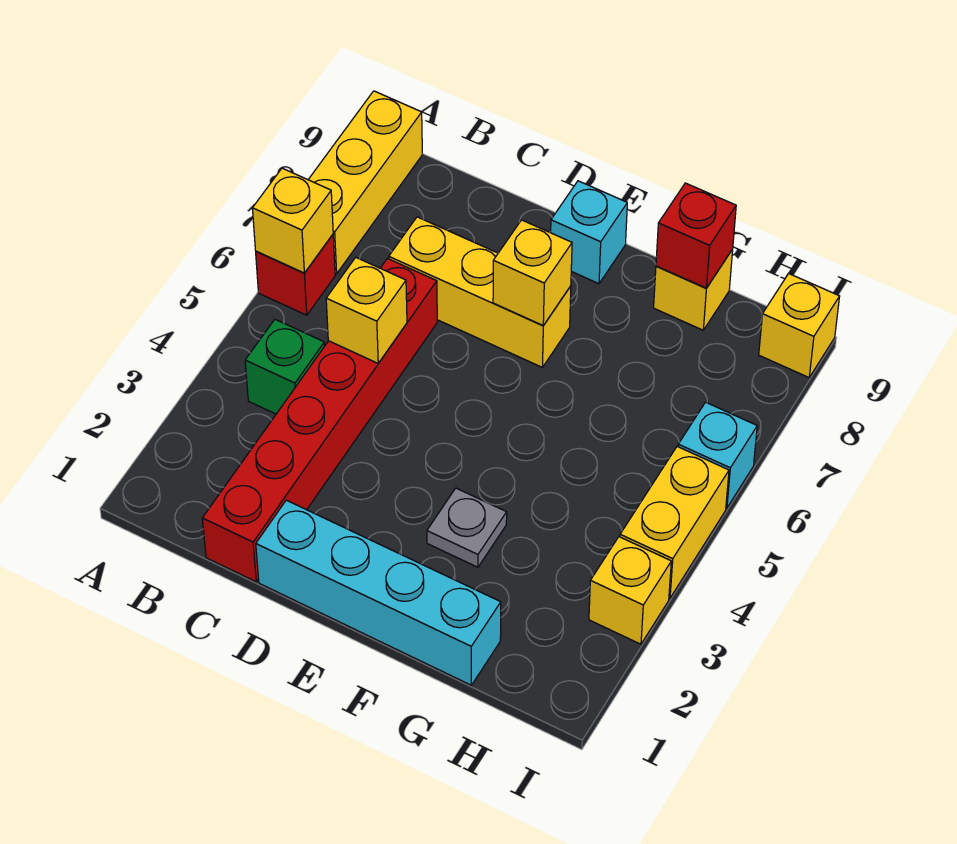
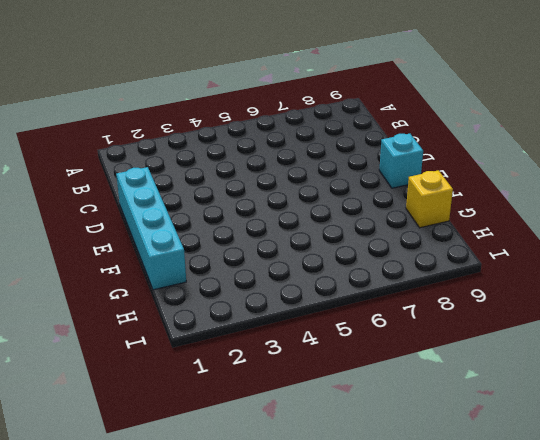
none -> red 1x1 brick [256,235,335,315]
none -> yellow 1x3 brick [308,91,422,274]
none -> green 1x1 brick [245,319,325,414]

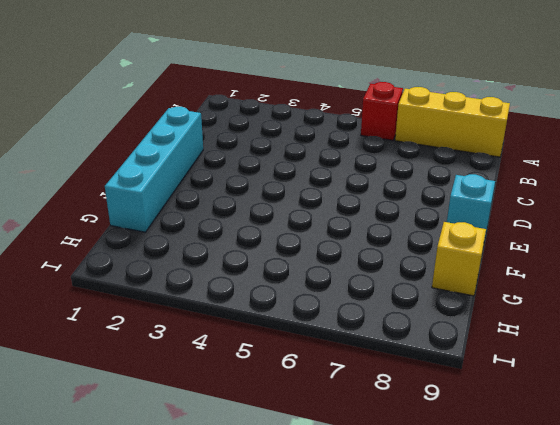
none -> green 1x1 brick [245,319,325,414]
none -> red 1x6 brick [202,259,437,582]
none -> yellow 1x3 brick [389,217,571,367]

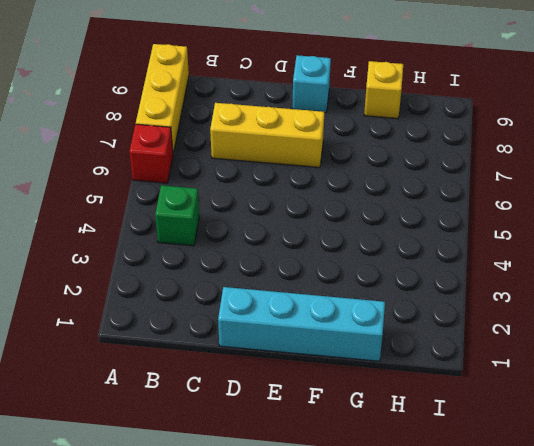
none -> red 1x6 brick [202,259,437,582]
none -> grey 1x1 plate [427,488,507,567]
none -> yellow 1x1 brick [589,537,671,644]

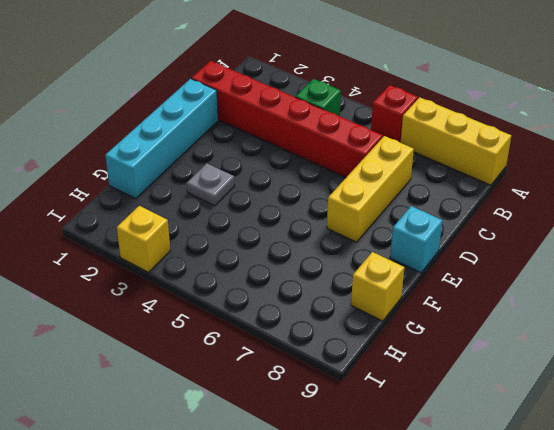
none -> yellow 1x2 brick [620,447,729,598]
none -> cyan 1x1 brick [678,402,757,508]
none -> yellow 1x1 brick [759,274,840,377]

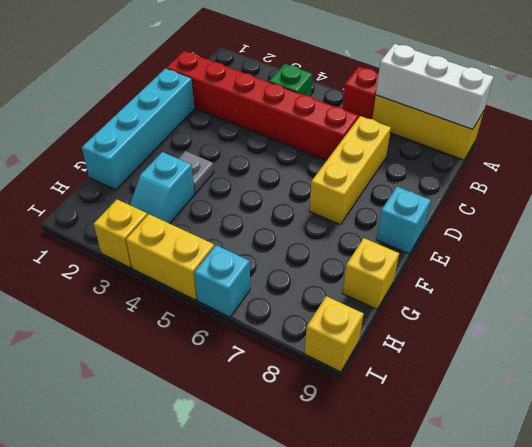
white 1x3 brick [376,44,494,129] -> none
cyan 1x2 slope [130,152,195,224] -> none
none -> yellow 1x1 brick [252,168,333,273]
none -> yellow 1x1 brick [326,258,407,363]
none -> yellow 1x1 brick [493,220,572,326]

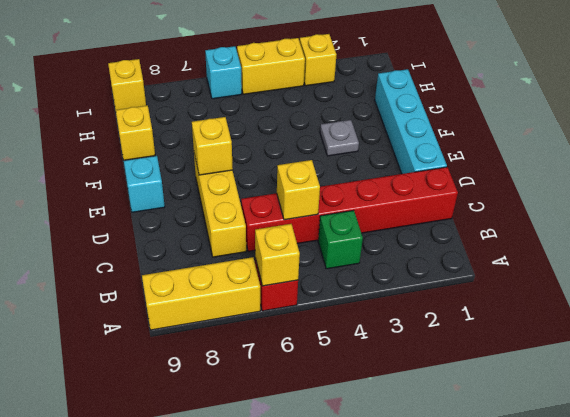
none -> red 1x1 brick [656,183,736,288]

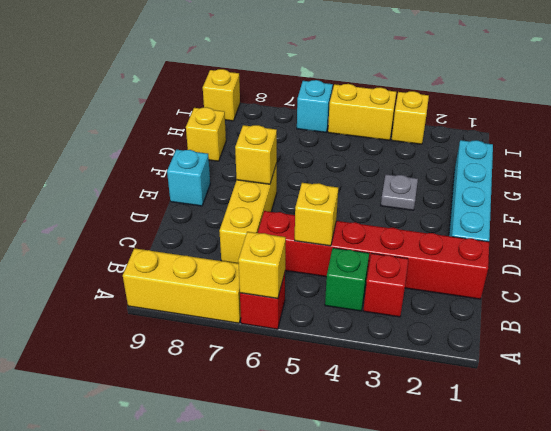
red 1x1 brick [363,253,408,317] -> red 1x1 brick moved to [656,183,736,288]

